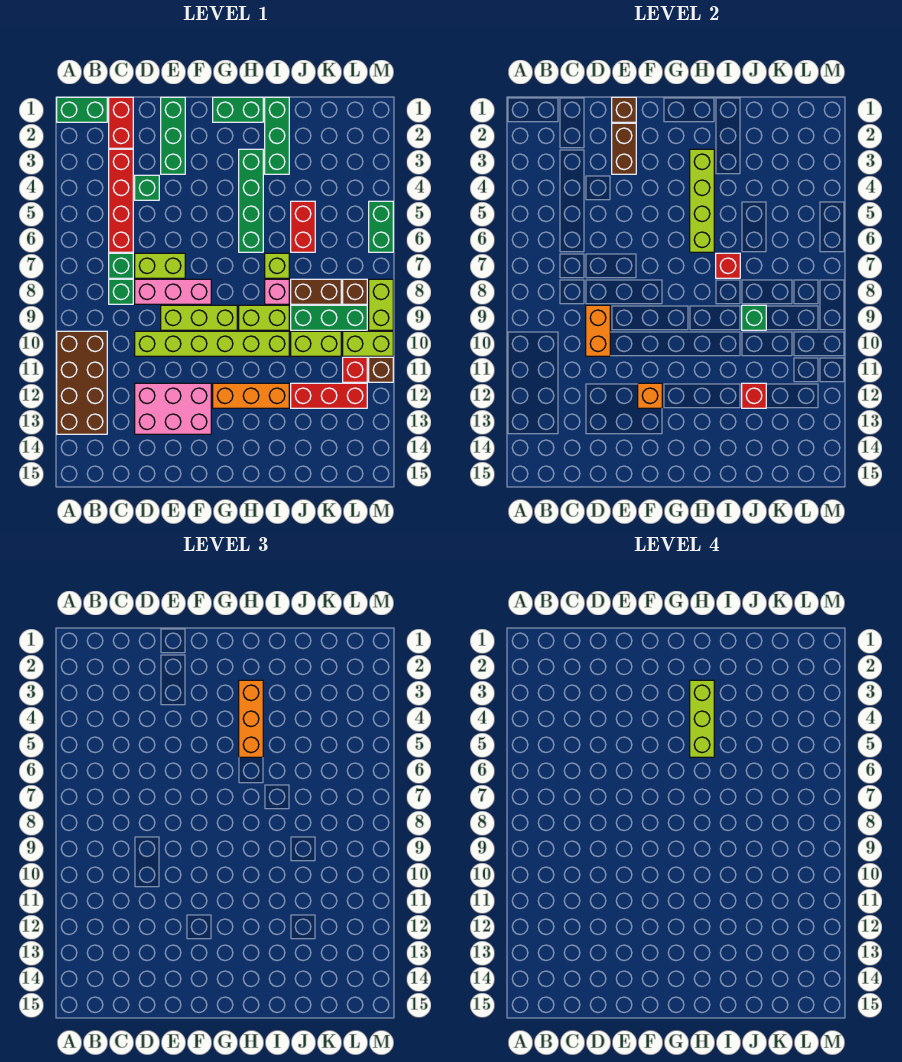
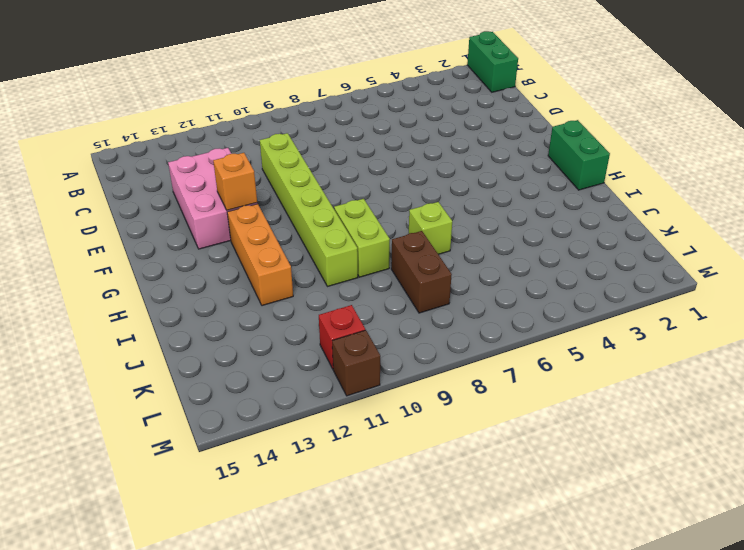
none -> brown 2x4 brick [57,331,107,434]
none -> red 1x2 brick [109,97,133,148]
none -> red 1x4 brick [109,149,133,252]
none -> green 1x1 brick [109,253,133,278]

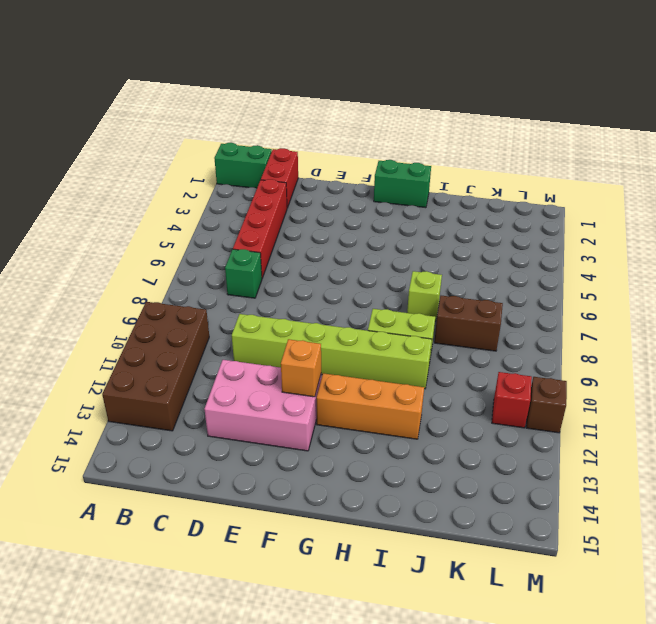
none -> green 1x1 brick [109,279,133,304]
none -> green 1x1 brick [135,175,159,200]
none -> lime 1x2 brick [135,253,185,278]
none -> pink 1x3 brick [135,279,211,304]

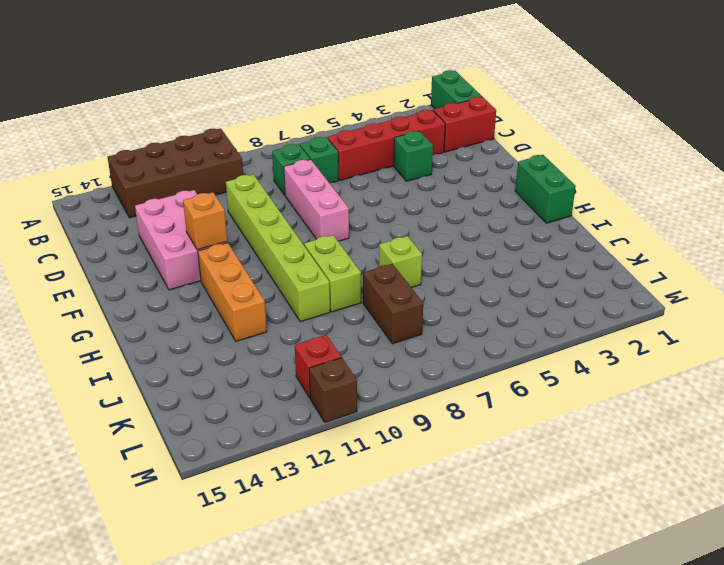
none -> lime 1x2 brick [135,253,185,278]
none -> green 1x3 brick [161,97,185,174]
none -> lime 1x3 brick [161,305,237,330]
none -> green 1x4 brick [239,149,263,252]

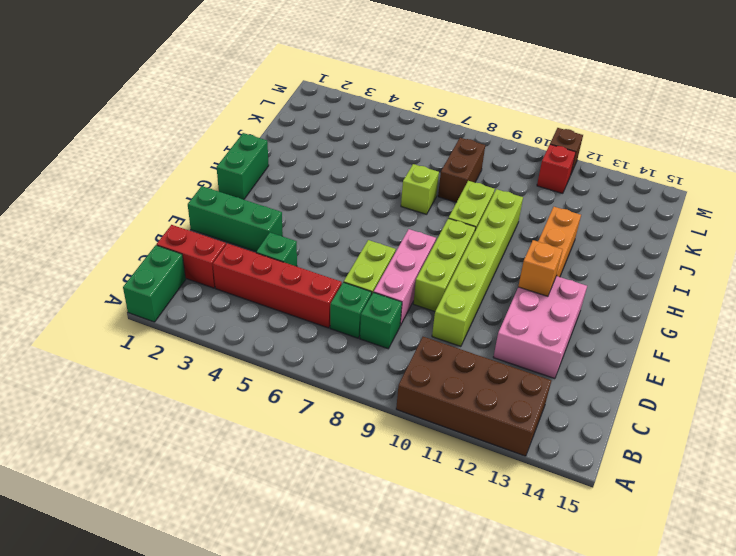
none -> green 1x4 brick [239,149,263,252]
none -> green 1x3 brick [265,97,289,174]
none -> pink 1x1 brick [265,279,289,304]
none -> red 1x2 brick [291,201,315,252]

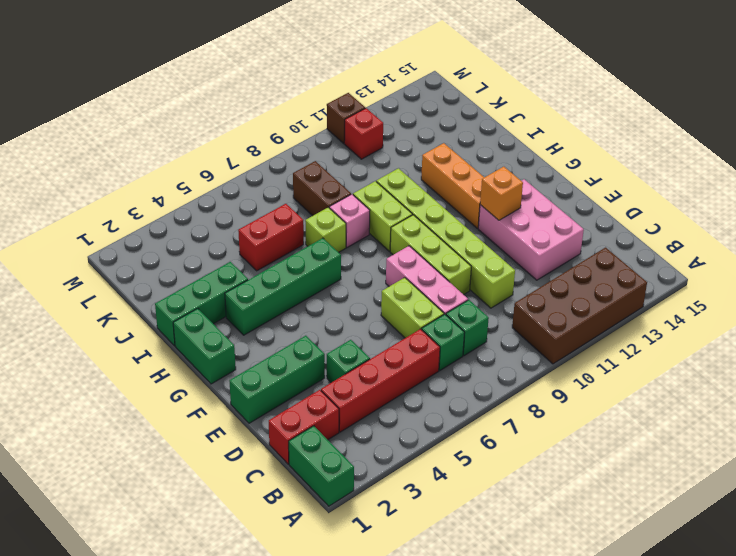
none -> green 1x3 brick [291,305,367,330]
none -> lime 1x2 brick [291,331,341,356]
none -> red 1x3 brick [291,383,367,408]
none -> brown 1x1 brick [343,279,367,304]

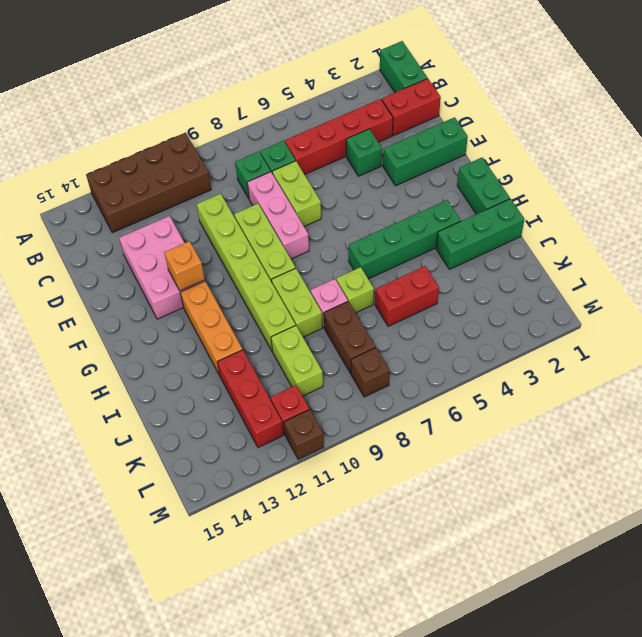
none -> green 1x3 brick [291,305,367,330]
none -> lime 1x2 brick [343,331,393,356]
none -> green 1x2 brick [369,201,393,252]
none -> lime 1x2 brick [369,279,393,330]

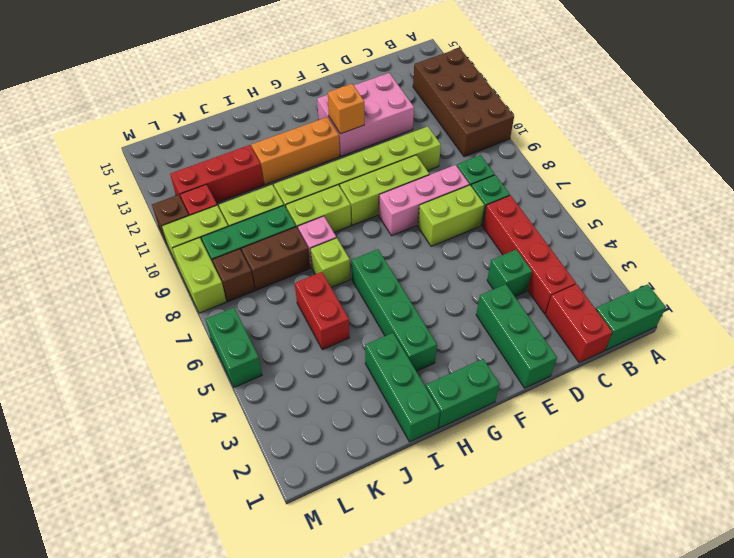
none -> orange 1x2 brick [586,305,610,356]
none -> brown 1x1 brick [612,97,636,122]
none -> brown 1x2 brick [612,123,636,174]
none -> lime 1x4 brick [690,149,714,252]

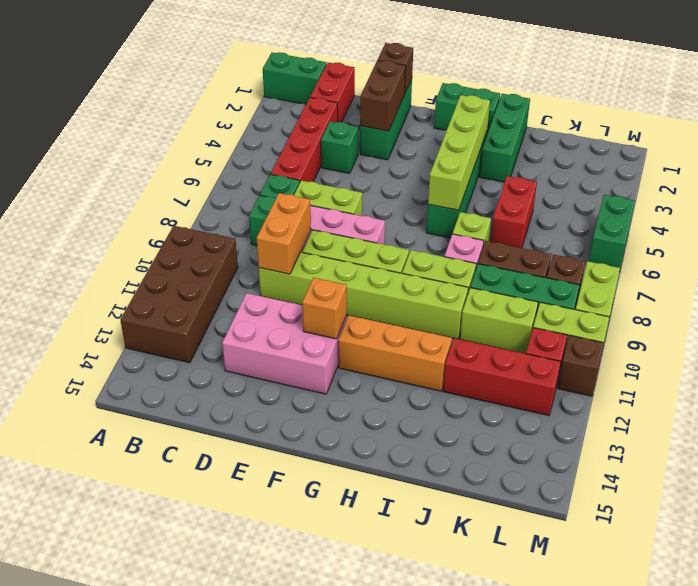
none -> red 1x1 brick [716,253,740,278]
none -> green 1x1 brick [742,305,766,330]
none -> red 1x1 brick [742,383,766,408]
none -> orange 1x3 brick [239,680,263,757]

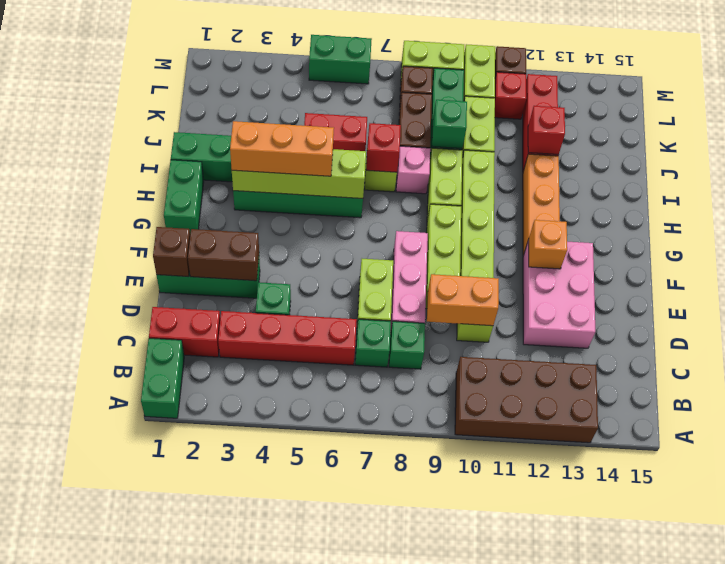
none -> lime 1x3 brick [690,680,714,757]

